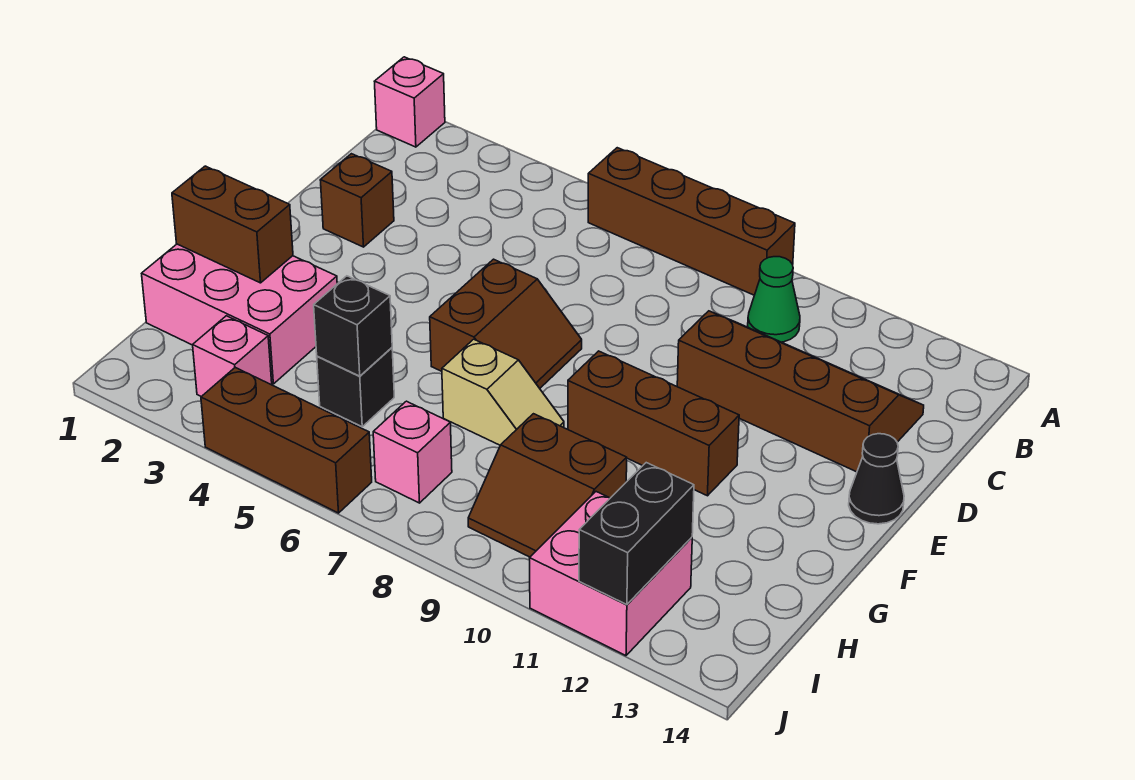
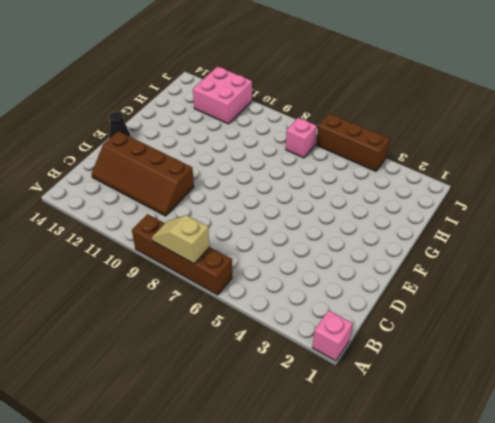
tan 1x2 slope [152,215,210,264] -> tan 1x2 slope moved to [442,339,564,445]
none -> green 1x1 cone [748,257,800,342]
none -> brown 1x1 brick [320,154,394,247]
none -> brown 2x2 slope [430,259,582,388]

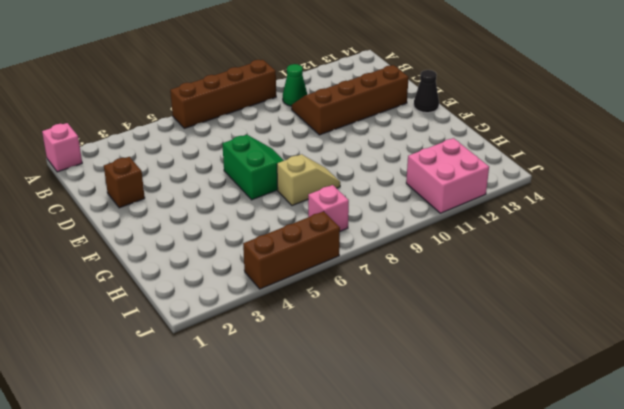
green 2x2 slope [222,135,284,200] -> brown 2x2 slope [430,259,582,388]
none -> brown 1x3 brick [568,351,739,496]
none -> pink 2x3 brick [142,244,337,384]
none -> black 1x1 brick [317,348,394,427]

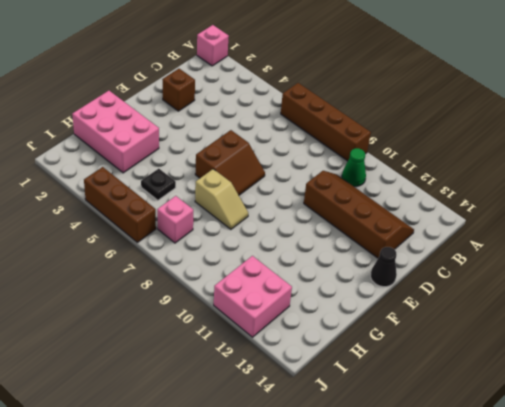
black 1x1 plate [141,169,176,200] -> black 1x1 brick [317,348,394,427]
none -> brown 1x3 brick [568,351,739,496]
none -> brown 2x2 slope [468,414,627,557]
none -> pink 1x1 brick [193,316,272,397]

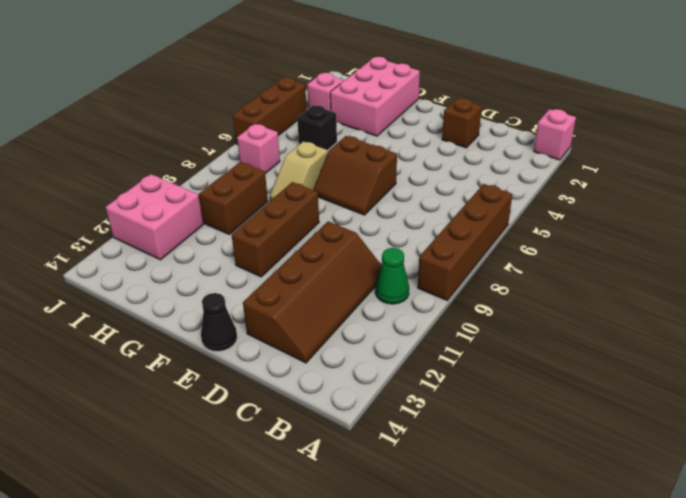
none -> brown 1x2 brick [172,166,293,283]
none -> black 1x1 brick [314,276,392,376]
none -> black 1x2 brick [579,463,694,605]

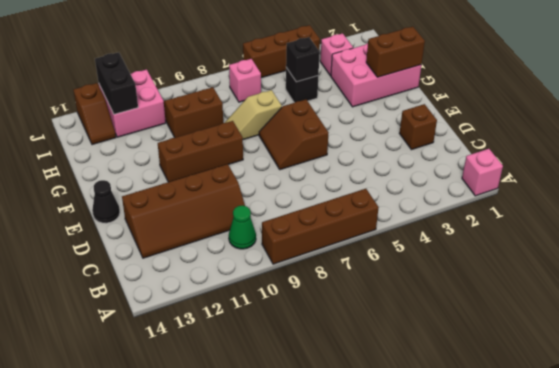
brown 1x2 slope [73,83,116,145] -> none

